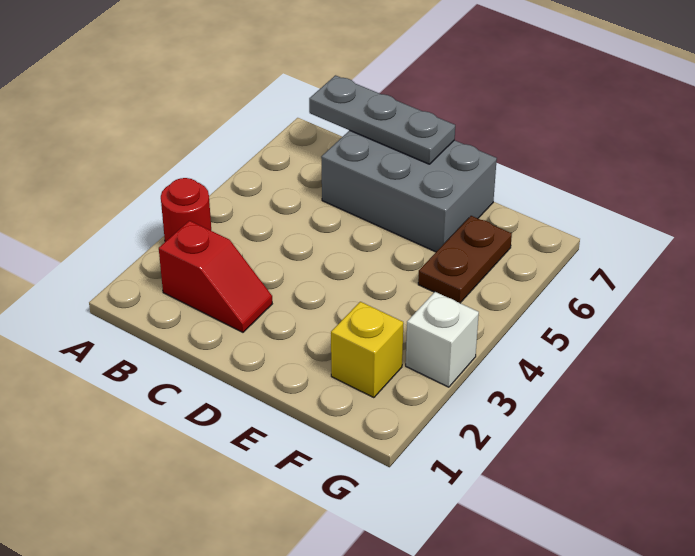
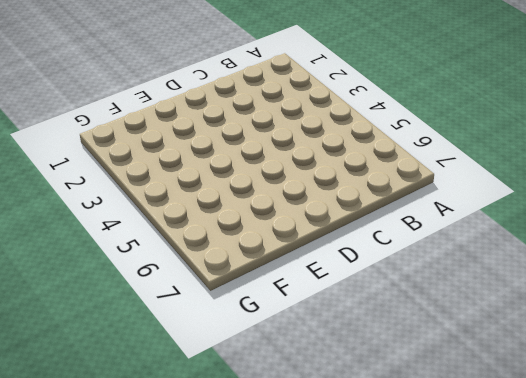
none -> red 1x1 round brick [161,178,211,242]
none -> red 1x2 slope [159,221,272,332]

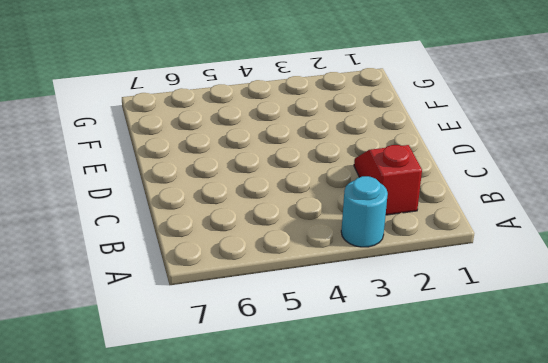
cyan 1x1 round brick [341,176,388,247] -> red 1x1 round brick [161,178,211,242]
none -> grey 2x3 brick [321,130,497,252]
none -> yellow 1x1 brick [331,302,403,398]

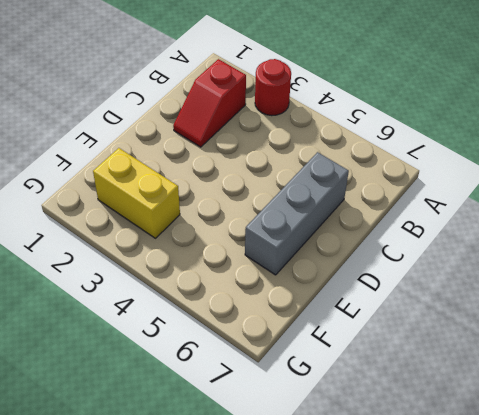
grey 1x3 brick [245,152,349,275] -> grey 2x3 brick [321,130,497,252]
yellow 1x2 brick [93,148,180,238] -> yellow 1x1 brick [331,302,403,398]
none -> brown 1x2 plate [418,216,512,303]
none -> white 1x1 brick [406,292,479,387]

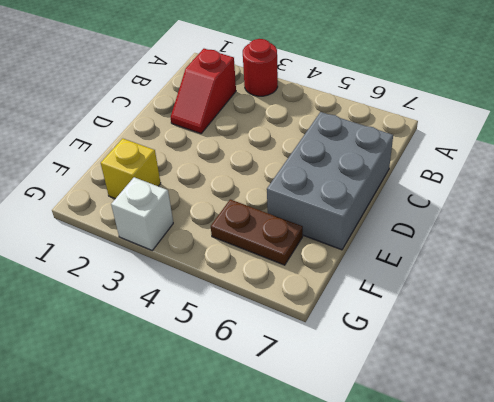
none -> grey 1x3 plate [309,75,455,164]

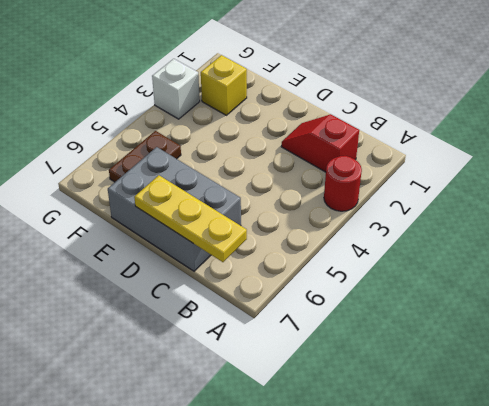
yellow 1x3 plate [134,175,247,262] -> grey 1x3 plate [309,75,455,164]

